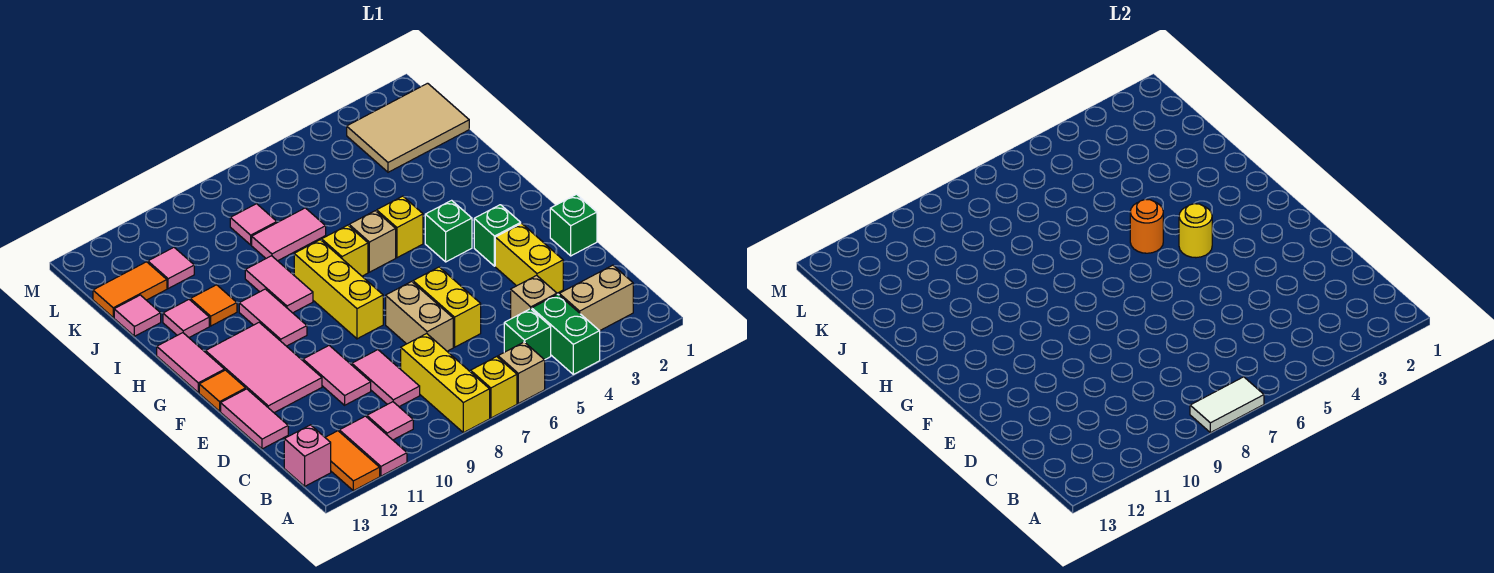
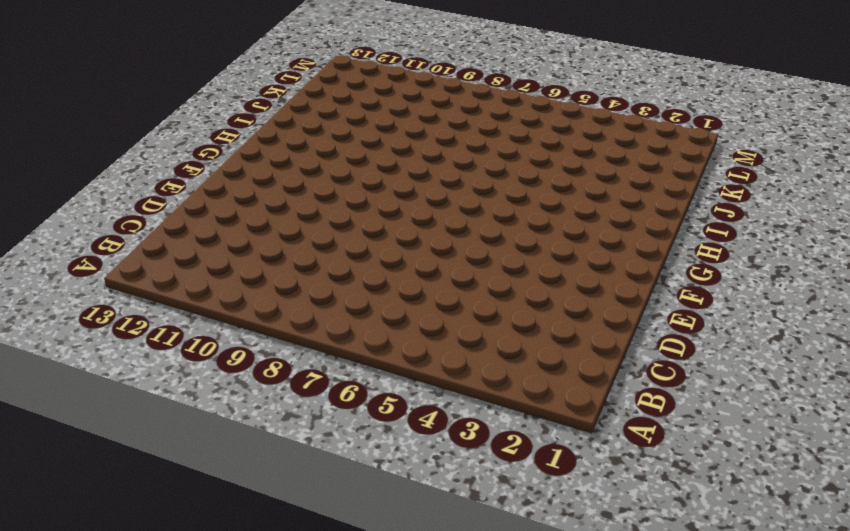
none -> green 1x2 brick [532,294,600,374]
none -> tan 1x1 brick [498,342,545,404]
none -> yellow 1x1 brick [471,357,517,418]
none -> yellow 1x3 brick [401,334,490,433]

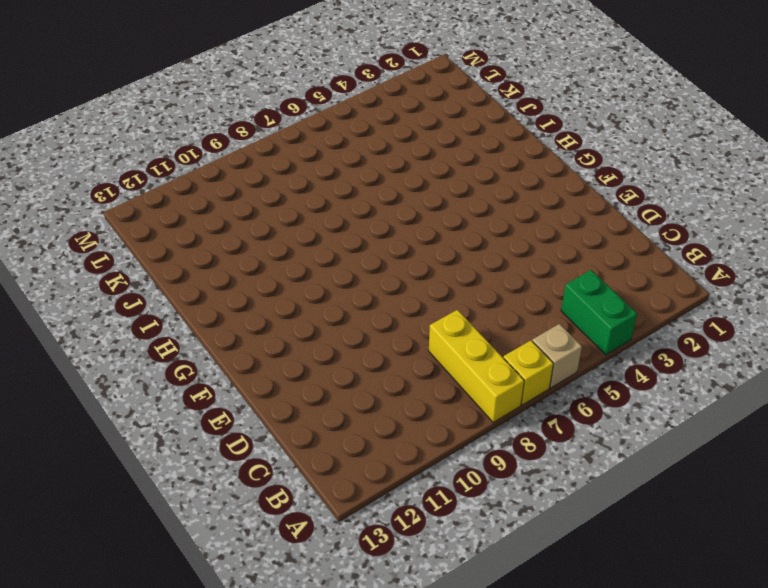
none -> pink 1x2 tile [339,416,407,476]
none -> orange 1x2 tile [325,431,380,491]
none -> tan 1x2 brick [559,265,633,331]
none -> green 1x1 brick [504,309,551,360]

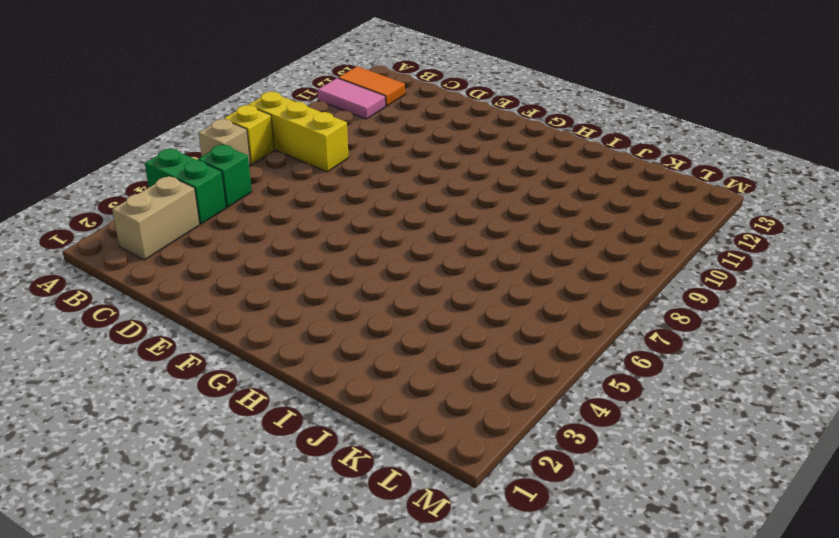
none -> pink 1x1 tile [367,402,413,440]
none -> pink 1x1 brick [284,425,331,486]
none -> tan 1x1 brick [511,275,557,319]
none -> pink 1x2 tile [352,350,420,407]

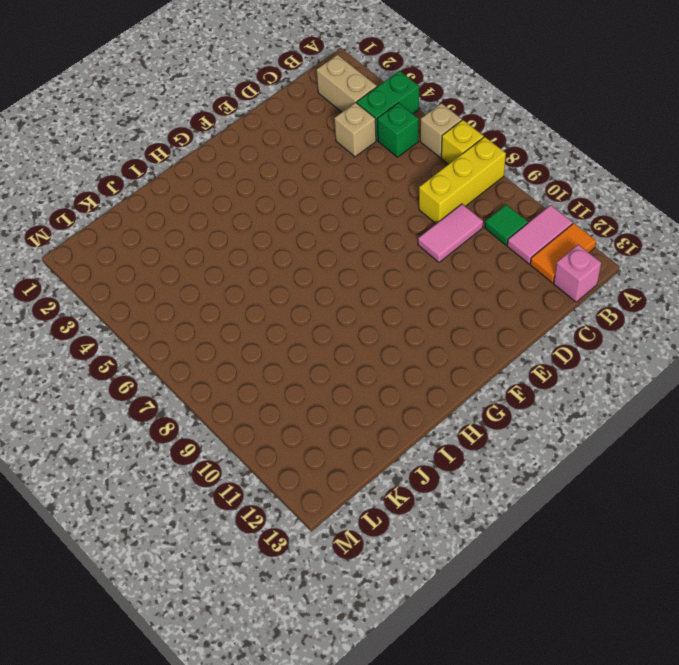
green 1x1 tile [485,205,528,245] -> pink 1x1 tile [367,402,413,440]
none -> yellow 1x2 brick [495,223,563,293]
none -> yellow 1x2 brick [413,267,481,347]
none -> tan 1x2 brick [386,281,453,351]
none -> pink 1x2 tile [303,346,371,405]

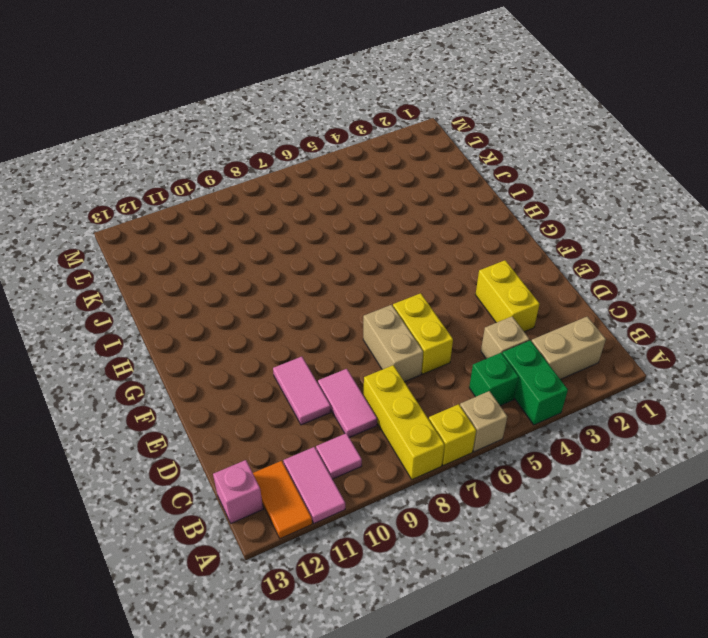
none -> pink 1x2 tile [221,389,288,449]
none -> green 1x1 brick [550,194,597,256]
none -> pink 2x3 tile [206,323,322,413]
none -> green 1x1 brick [474,205,521,266]

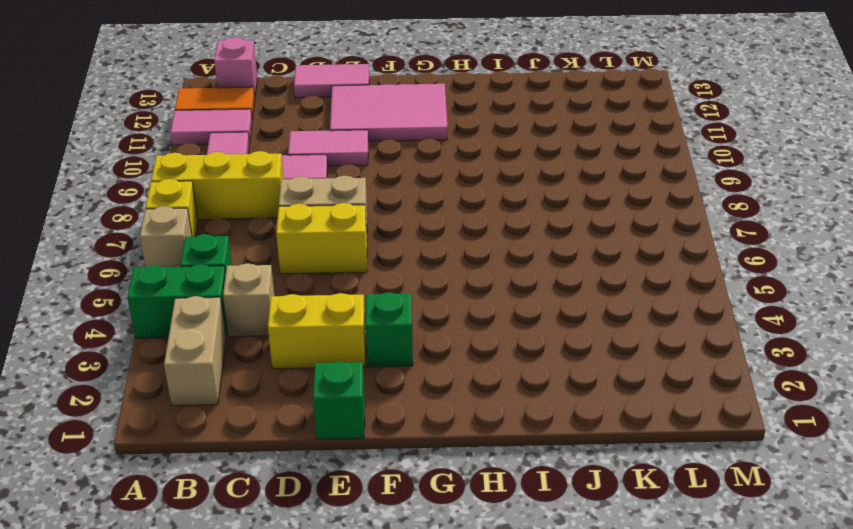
none -> yellow 1x3 brick [294,240,383,339]
none -> orange 1x1 tile [199,370,246,411]
none -> green 1x1 brick [425,200,472,262]
none -> pink 1x2 tile [239,289,307,346]

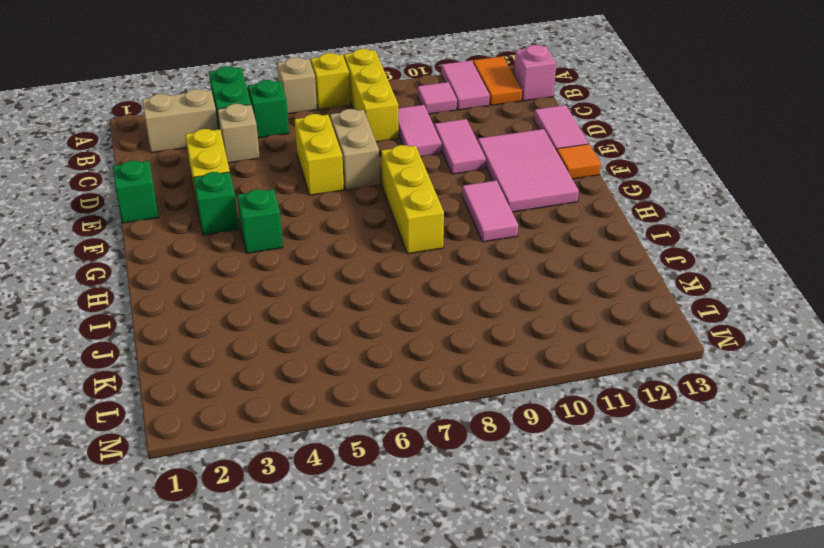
none -> pink 1x2 tile [157,333,224,393]
none -> yellow 1x1 brick [376,196,423,258]
none -> tan 1x1 brick [349,211,396,272]
none -> yellow 1x1 brick [321,225,368,276]

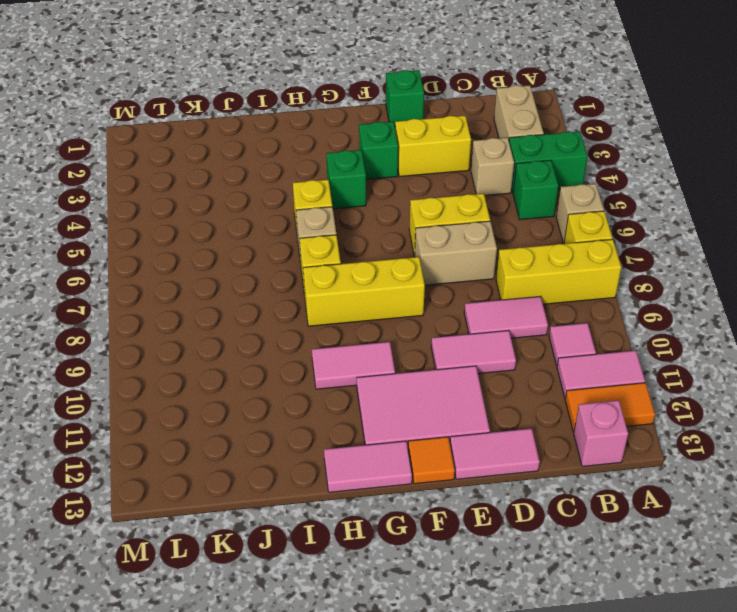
none -> pink 1x2 tile [245,256,313,313]
none -> orange 1x1 tile [190,285,237,326]
none -> pink 1x1 tile [163,300,209,337]
none -> pink 1x2 tile [252,208,326,261]

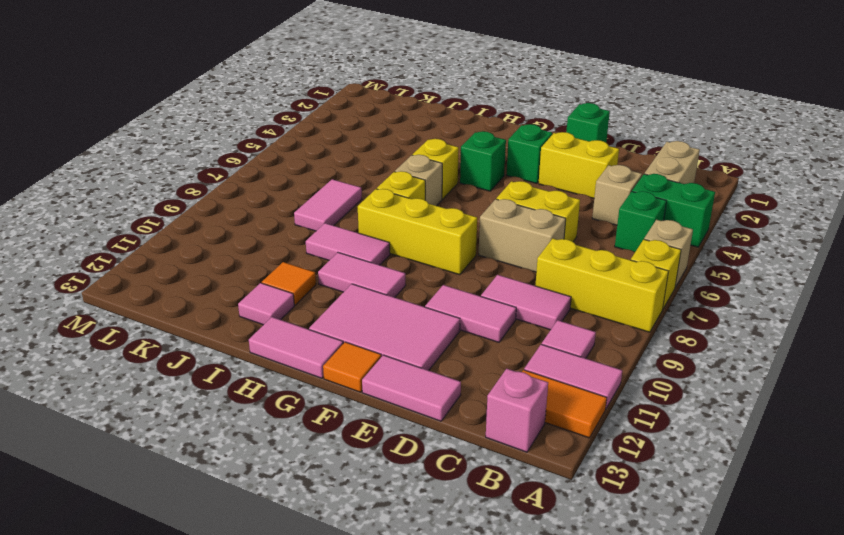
none -> pink 1x1 tile [114,295,161,336]
none -> tan 2x3 tile [347,83,469,172]
none -> pink 1x1 tile [230,204,277,245]
none -> pink 1x1 tile [148,247,194,289]

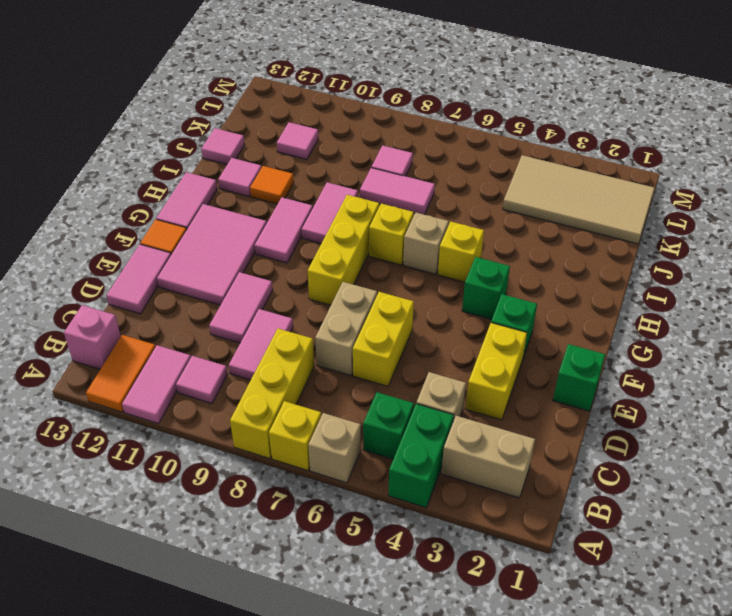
tan 2x4 tile [503,155,655,244] -> tan 2x3 tile [347,83,469,172]
none -> orange 1x2 tile [93,262,167,317]
none -> white 1x2 tile [1190,377,1264,433]
none -> yellow 1x1 round brick [1179,204,1212,258]
none -> orange 1x1 round brick [1130,199,1163,253]

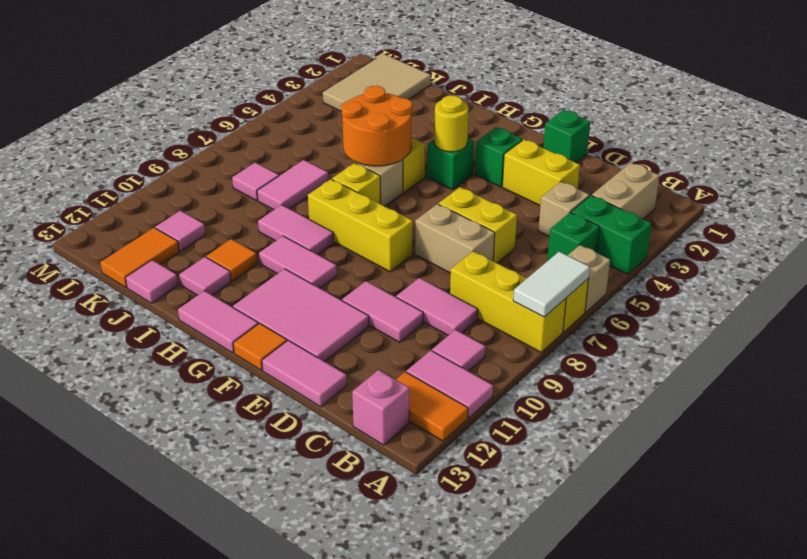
orange 2x2 round brick [341,86,412,166] -> orange 1x1 round brick [1130,199,1163,253]

